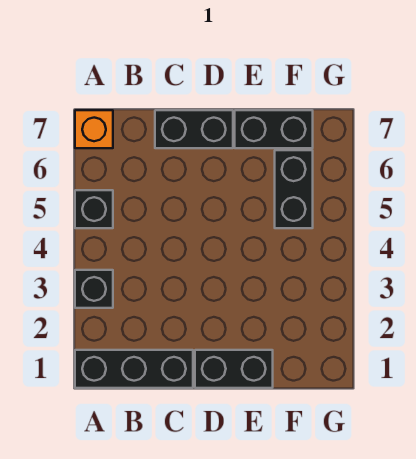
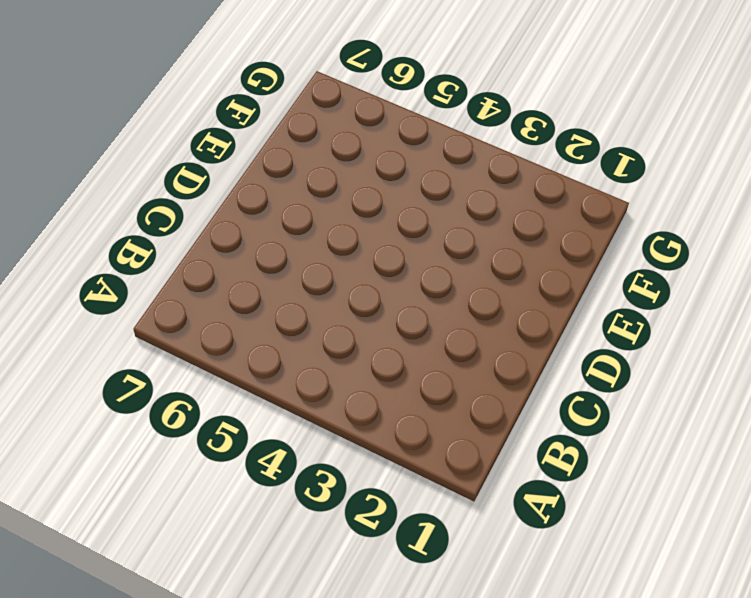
none -> black 1x3 brick [75,350,193,388]
none -> black 1x1 brick [75,270,113,308]

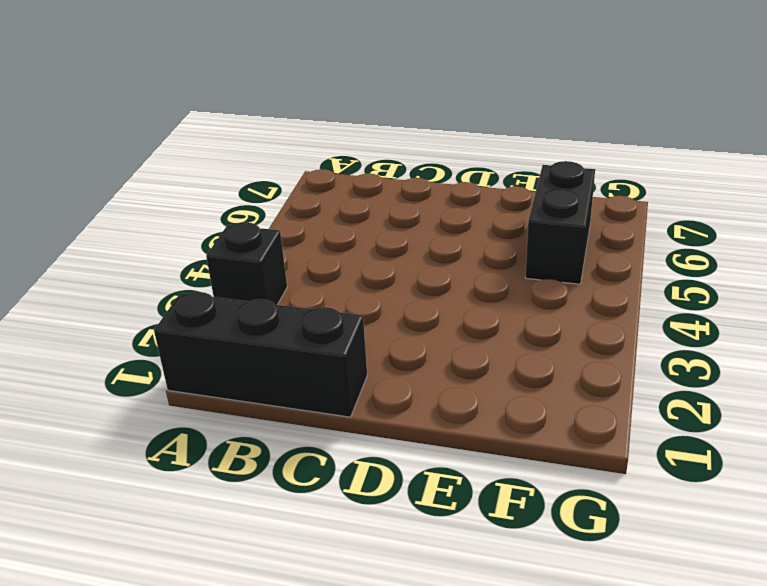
none -> black 1x1 brick [75,190,113,228]
none -> orange 1x1 brick [75,110,113,148]

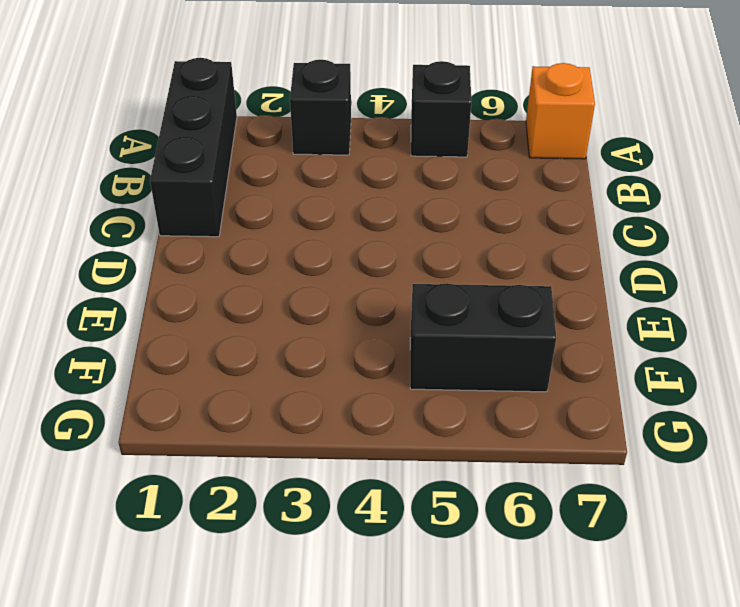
none -> black 1x2 brick [155,110,233,148]
none -> black 1x2 brick [195,350,273,388]

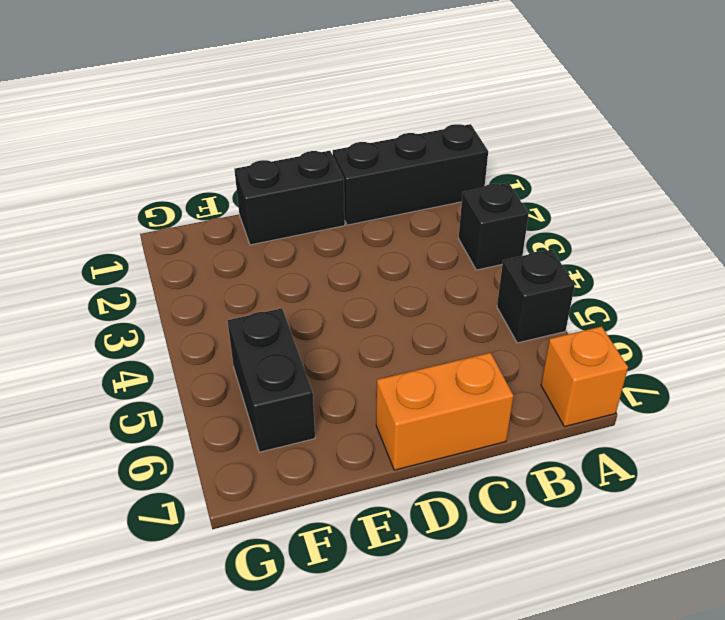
orange 1x2 brick [376,353,513,470] -> black 1x2 brick [155,110,233,148]
none -> black 1x2 brick [235,110,313,148]

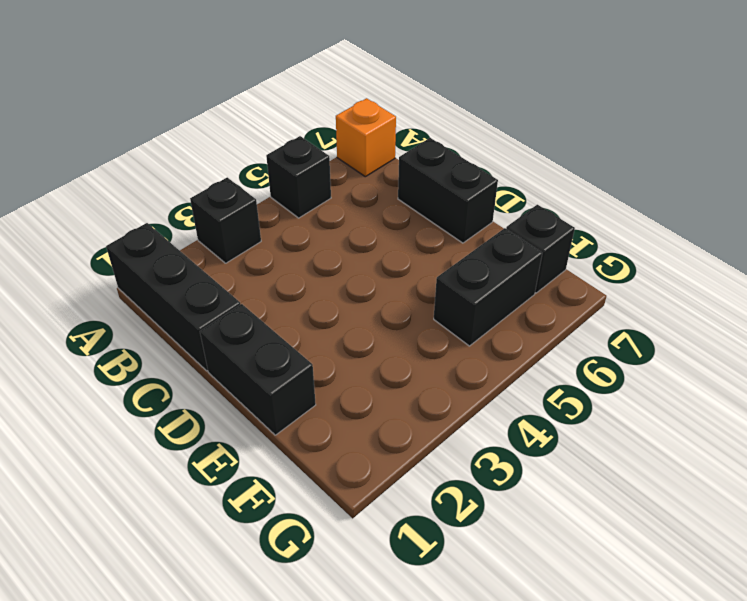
black 1x1 brick [506,205,575,293] -> black 1x2 brick [235,110,313,148]

